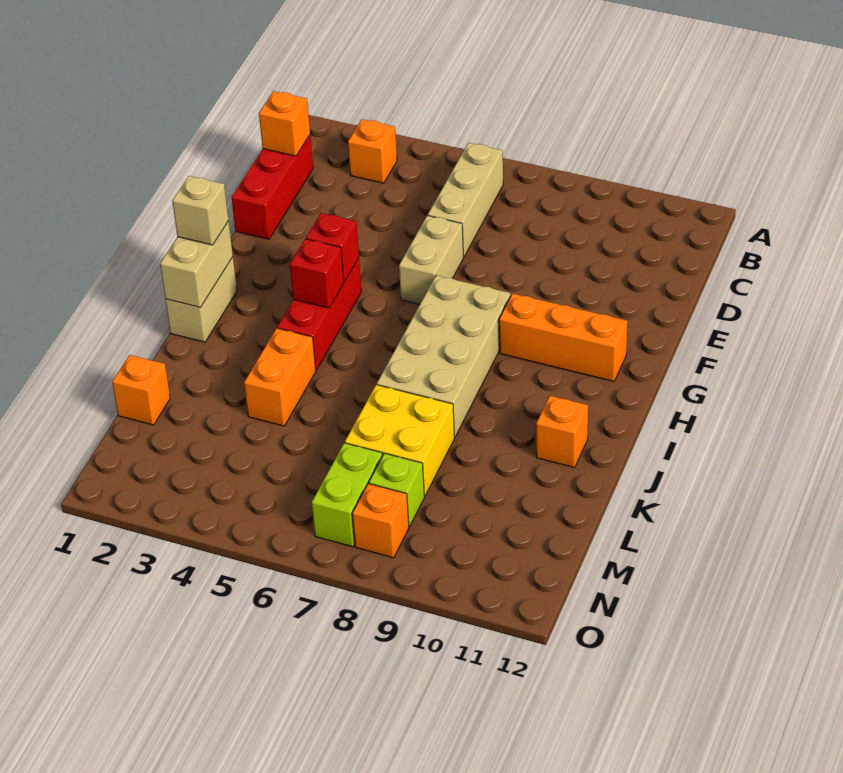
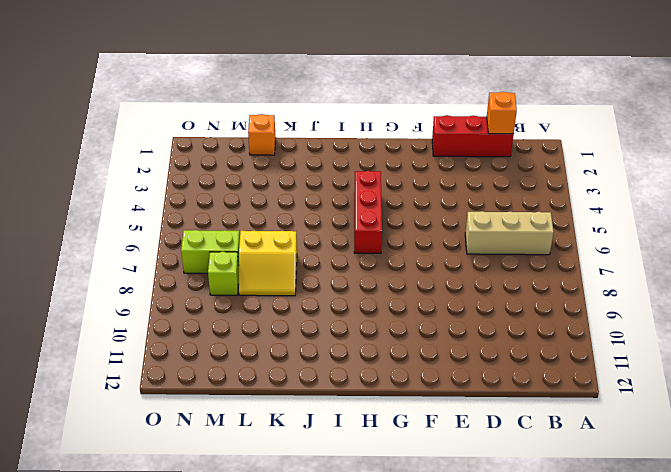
red 1x3 brick [354,171,382,253] -> red 1x3 brick turned to [277,258,362,370]
yellow 2x2 slope [239,231,297,296] -> yellow 2x2 brick [345,385,454,496]
none -> orange 1x1 brick [348,119,397,183]
none -> tan 1x2 brick [399,215,463,304]
none -> tan 2x4 brick [377,275,511,437]

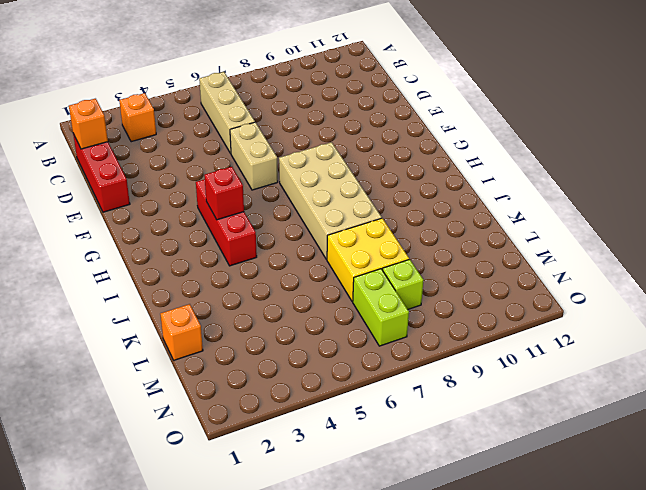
none -> orange 1x3 brick [499,294,627,381]
none -> tan 1x2 brick [165,257,237,342]
none -> orange 1x2 brick [244,328,316,426]

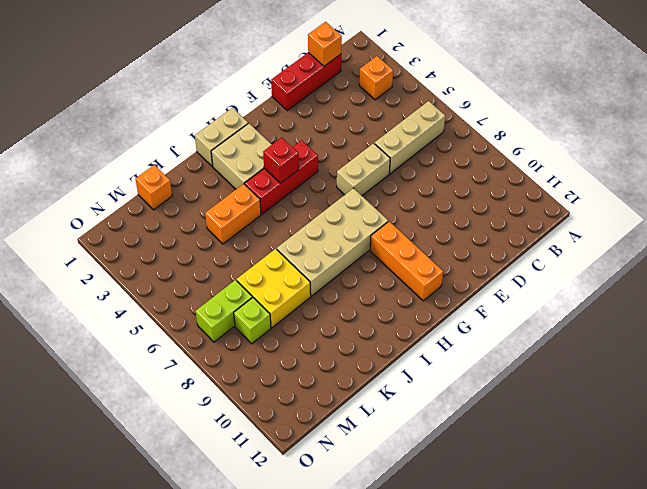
tan 2x2 brick [211,123,272,189] -> none
none -> orange 1x1 brick [536,396,588,468]
none -> orange 1x1 brick [352,484,409,558]
none -> red 1x1 brick [306,213,359,282]

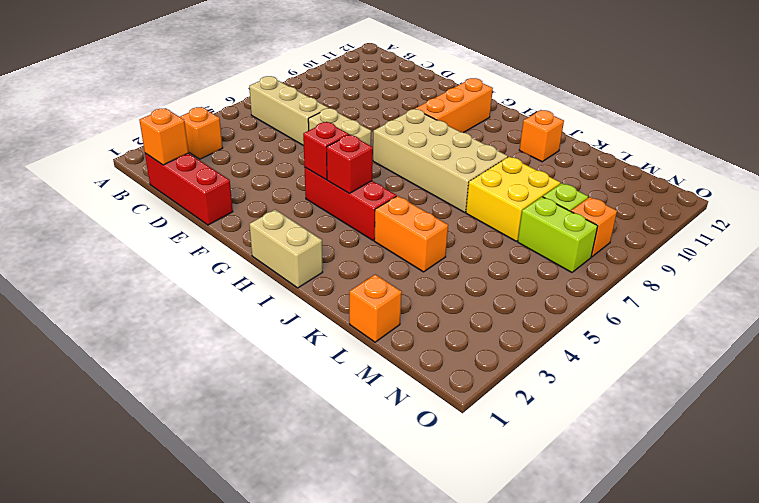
none -> tan 1x2 brick [160,221,233,307]
none -> tan 1x1 brick [172,176,229,245]

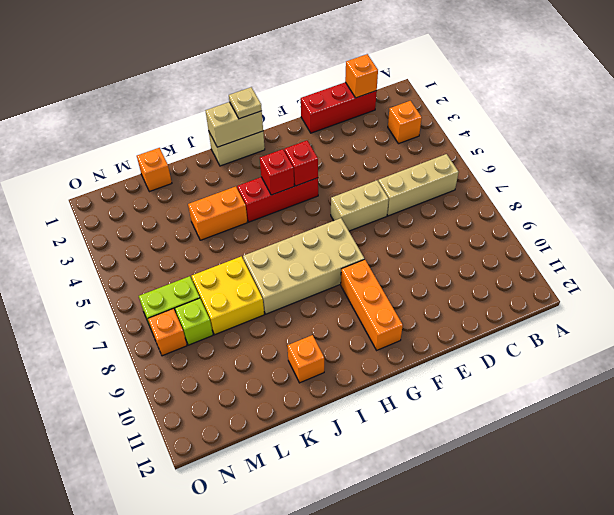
tan 1x1 plate [229,87,262,119] -> tan 1x1 brick [172,176,229,245]

